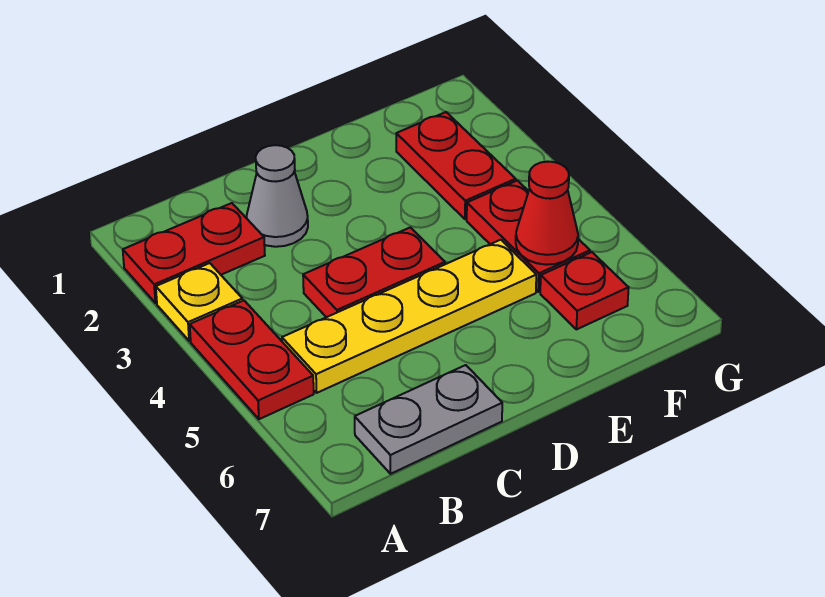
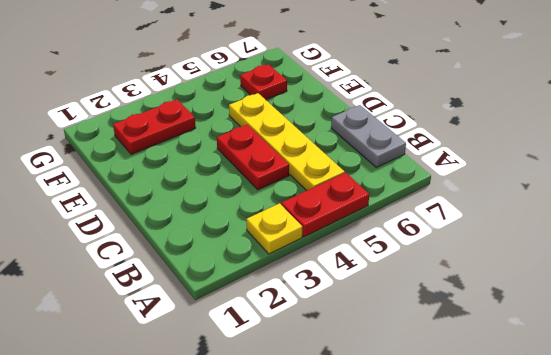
none -> red 1x2 plate [123,203,265,303]
none -> grey 1x1 cone [247,145,308,247]

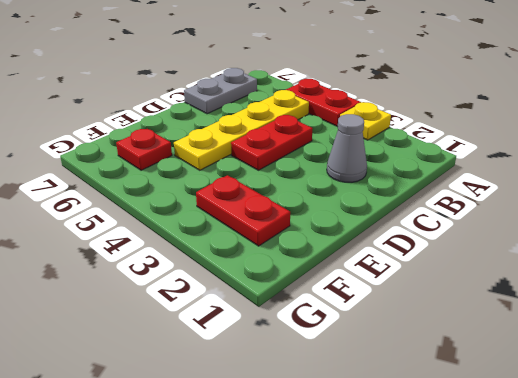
none -> red 1x2 plate [123,203,265,303]
none -> red 1x2 plate [467,180,590,292]

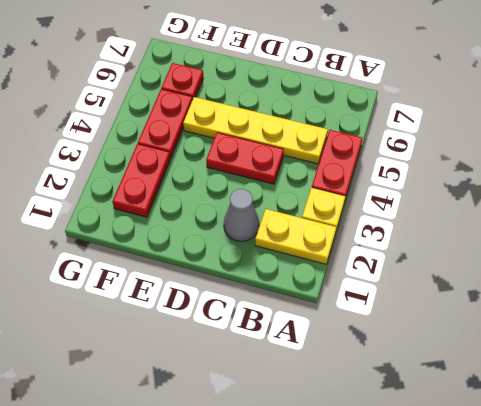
yellow 1x2 plate [255,209,336,264] -> red 1x2 plate [123,203,265,303]
none -> grey 1x2 plate [355,365,502,474]
none -> red 1x1 cone [516,162,578,265]

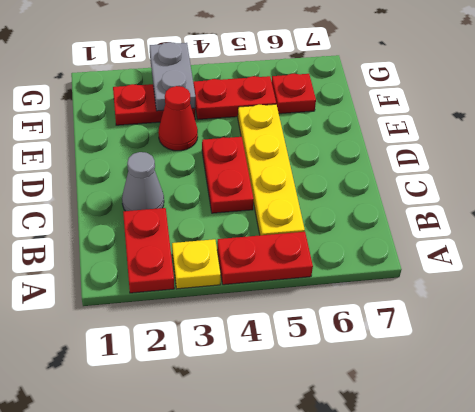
red 1x1 cone [158,86,198,151] -> red 1x1 cone moved to [516,162,578,265]
grey 1x2 plate [150,42,195,111] -> grey 1x2 plate moved to [355,365,502,474]

